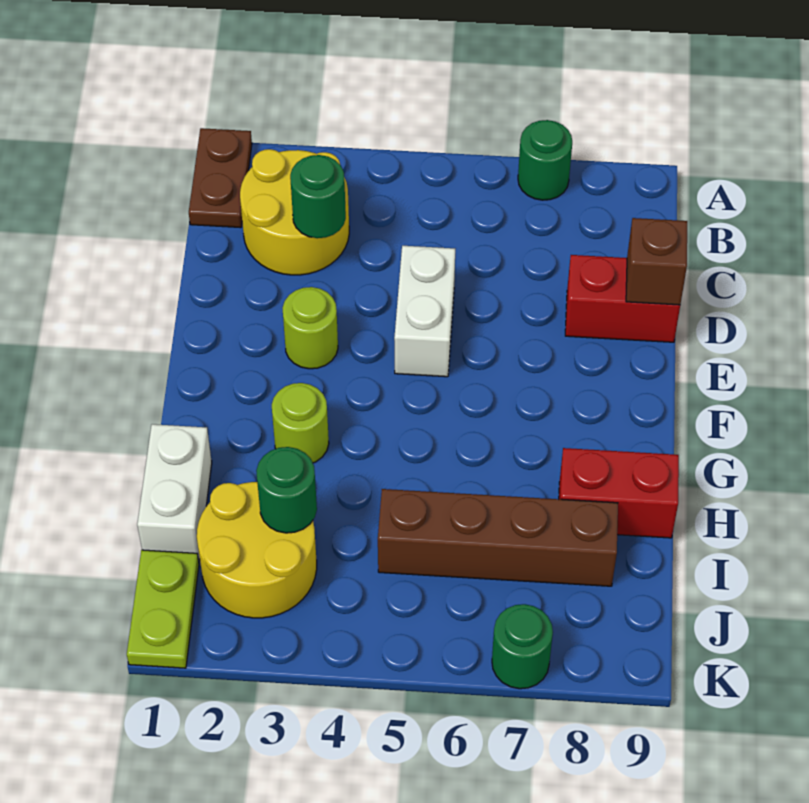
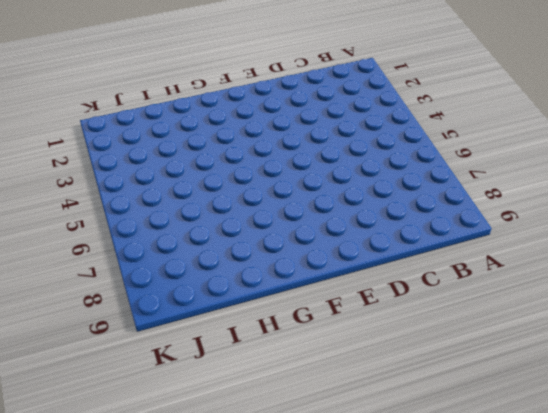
none -> brown 1x2 plate [189,128,252,228]
none -> green 1x1 round brick [518,120,572,200]
none -> yellow 2x2 round brick [240,149,349,275]

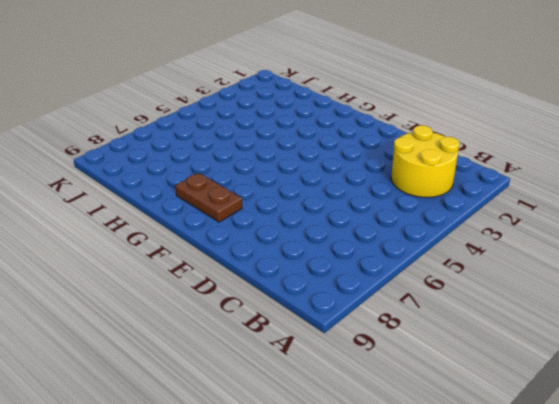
brown 1x2 plate [175,173,242,222] -> brown 1x2 plate moved to [189,128,252,228]
none -> green 1x1 round brick [518,120,572,200]
none -> white 1x2 brick [394,246,455,377]
none -> red 1x2 brick [565,255,680,342]

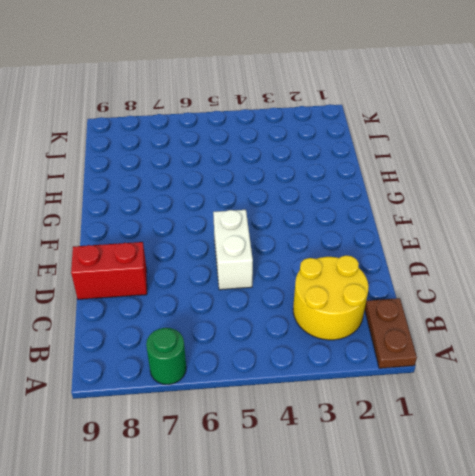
none -> lime 1x1 round brick [282,287,338,369]
none -> lime 1x1 round brick [272,383,329,463]
none -> white 1x2 brick [137,424,212,561]

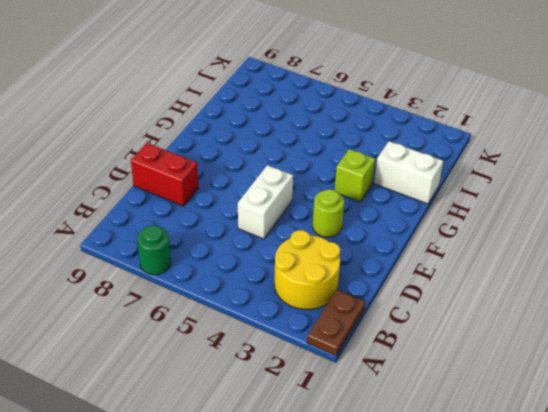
lime 1x1 brick [335,149,375,202] -> lime 1x1 round brick [272,383,329,463]
white 1x2 brick [374,141,443,204] -> white 1x2 brick turned to [137,424,212,561]
none -> red 1x2 brick [559,448,679,538]
none -> yellow 2x2 round brick [197,482,317,618]
none -> brown 1x4 brick [378,489,618,586]

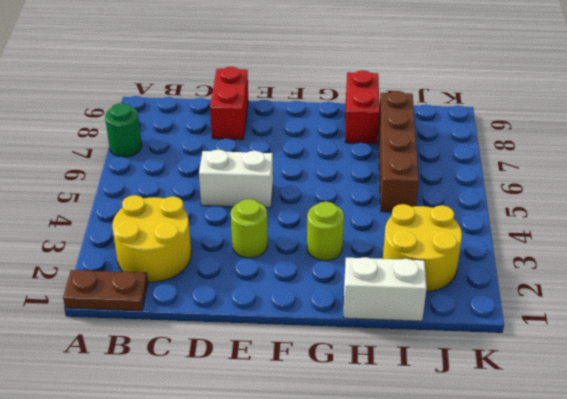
none -> lime 1x2 plate [127,550,199,668]
none -> green 1x1 round brick [492,604,553,689]
none -> green 1x1 round brick [290,155,346,238]

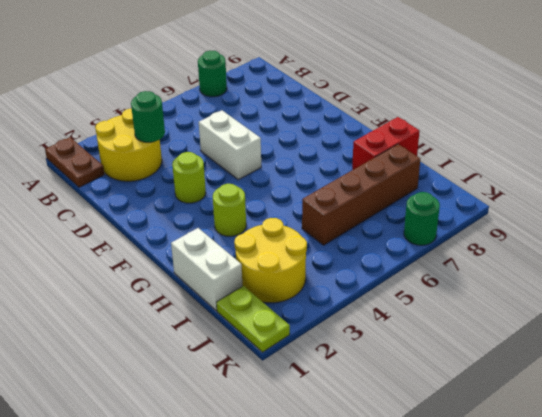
none -> red 1x2 brick [565,255,680,342]
none -> brown 1x1 brick [626,218,687,305]
none -> green 1x1 round brick [256,447,317,533]

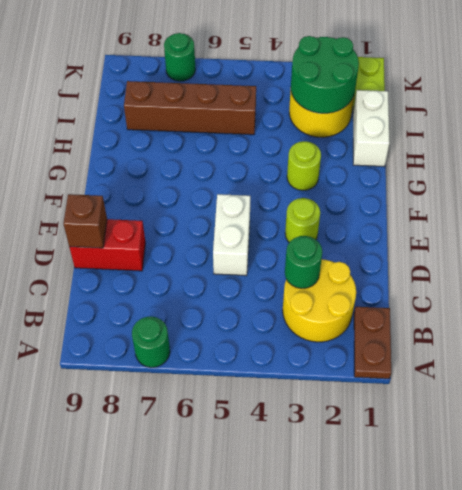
green 2x2 round brick [291,36,359,113] -> green 1x1 round brick [256,447,317,533]
none -> red 1x2 brick [559,448,679,538]

